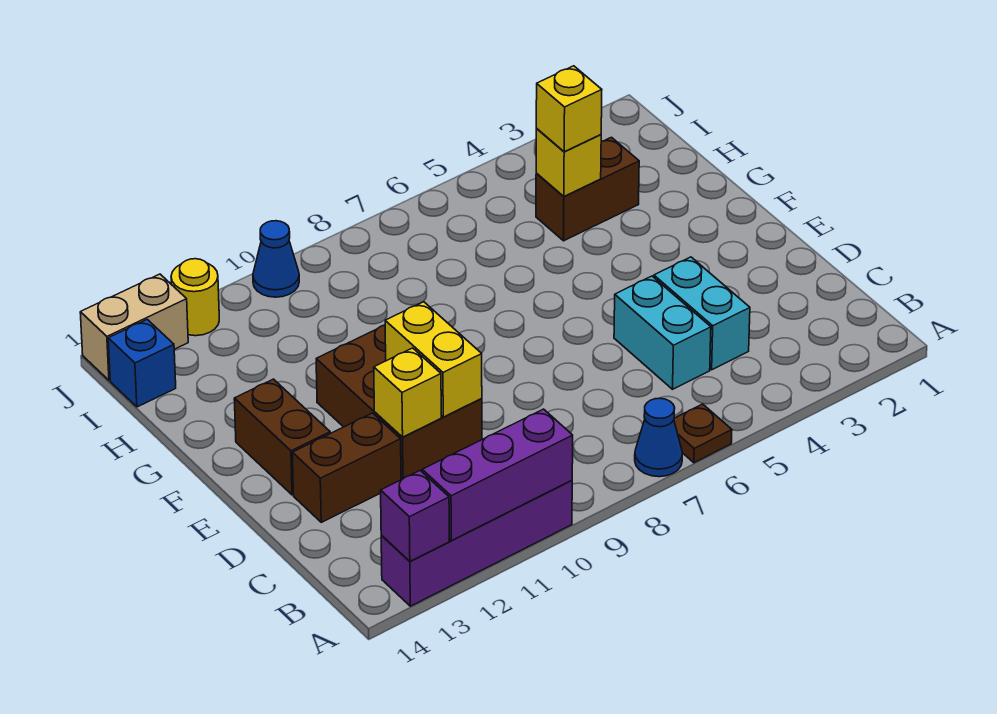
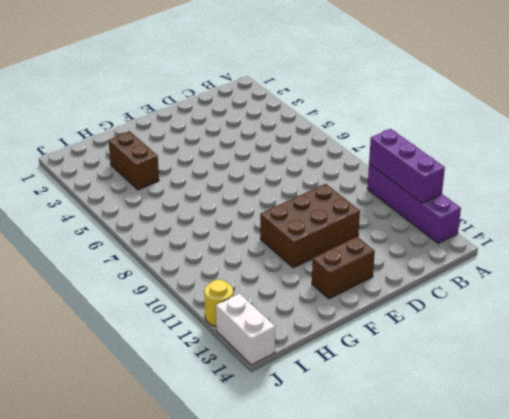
white 1x2 brick [216,293,275,365] -> tan 1x2 brick [80,274,188,380]
none -> brown 1x1 plate [674,404,732,463]
none -> blue 1x1 cone [635,398,682,477]
none -> cyan 1x2 brick [654,257,750,370]

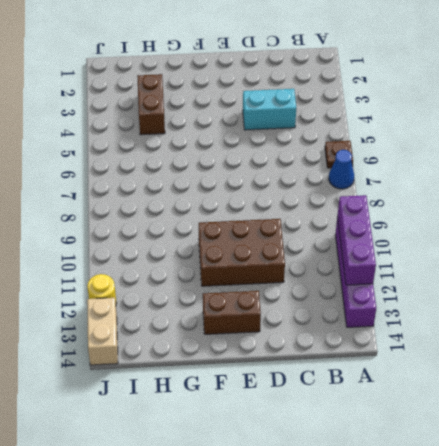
none -> cyan 1x2 brick [614,276,711,389]
none -> brown 1x2 brick [292,413,401,522]
none -> blue 1x1 brick [108,320,176,407]

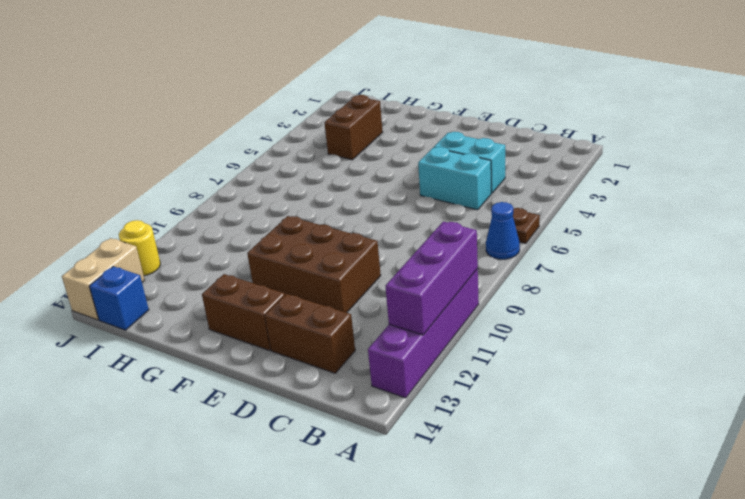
brown 1x2 brick [265,294,355,373] -> brown 1x2 brick turned to [292,413,401,522]
none -> blue 1x1 cone [253,221,299,297]
none -> purple 1x1 brick [381,471,449,561]
none -> yellow 1x2 brick [385,302,482,417]

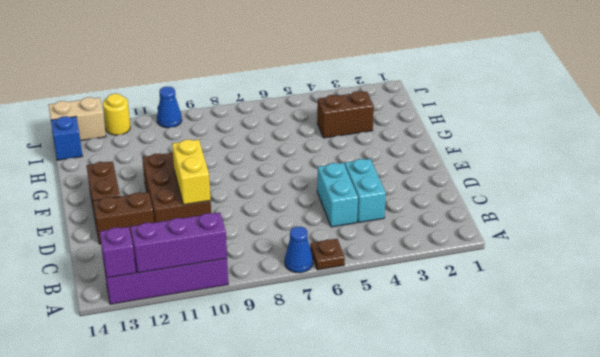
none -> yellow 1x1 brick [374,348,441,437]
none -> yellow 1x1 brick [536,129,601,197]
none -> yellow 1x1 brick [536,66,602,152]

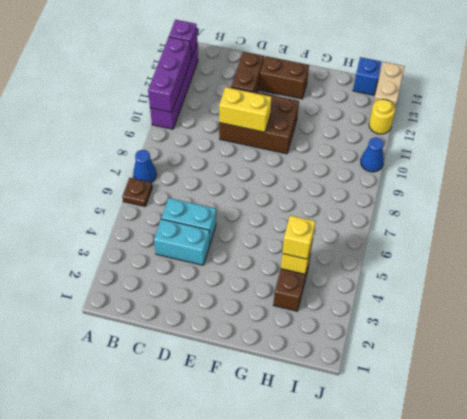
none -> yellow 1x1 brick [374,348,441,437]

